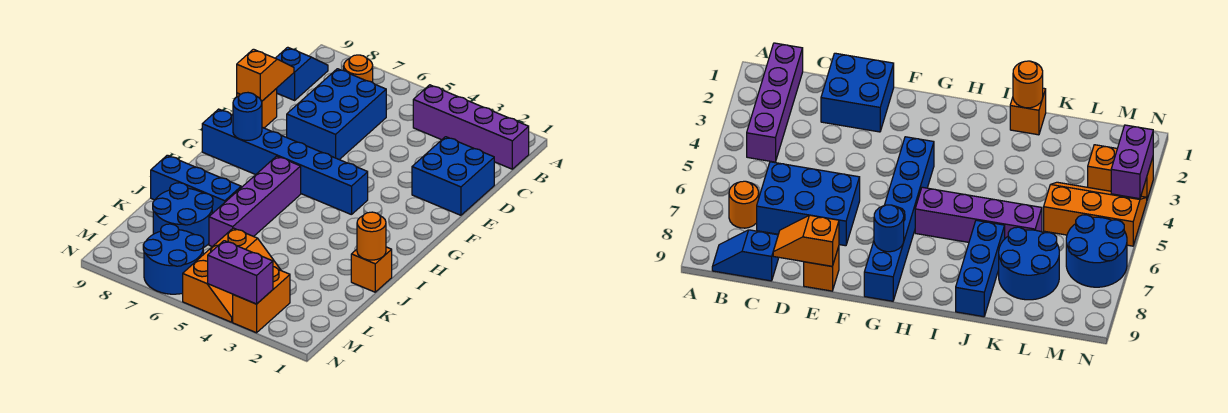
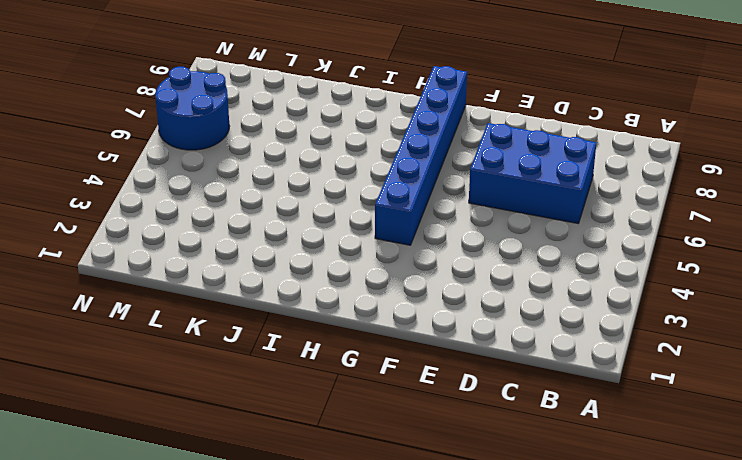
none -> purple 1x4 brick [413,85,529,169]
none -> orange 1x1 round brick [344,55,373,82]
none -> blue 1x2 slope [276,47,328,100]

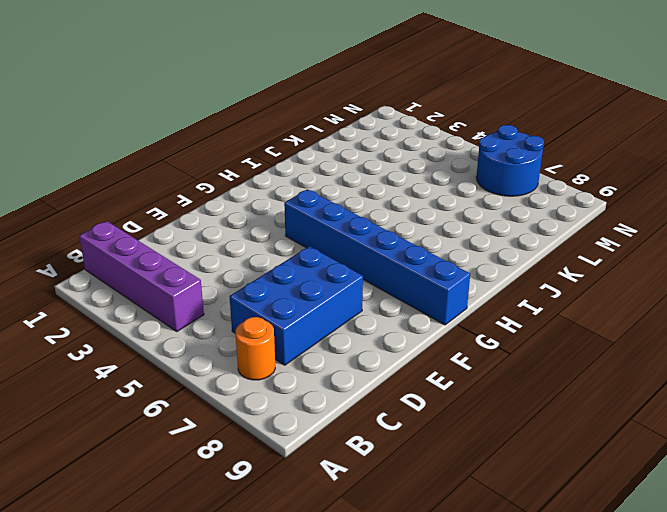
none -> blue 1x2 slope [276,47,328,100]
none -> blue 2x2 brick [412,137,494,215]
none -> orange 1x1 brick [237,89,277,128]

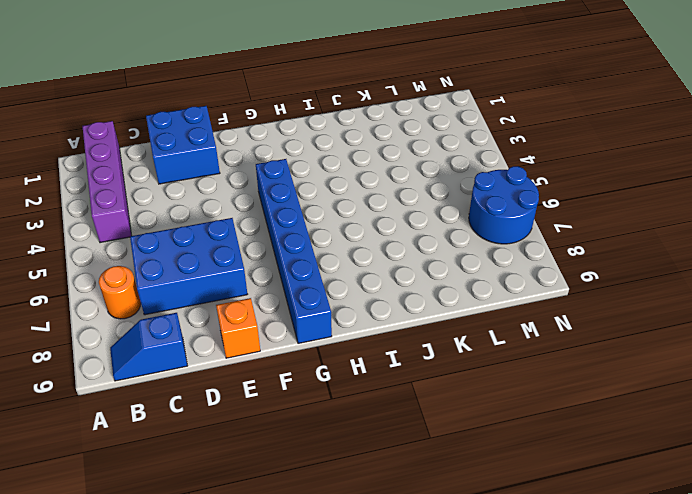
none -> purple 1x4 brick [209,156,301,247]
none -> orange 1x1 brick [351,247,392,292]
none -> blue 1x3 brick [151,155,241,214]

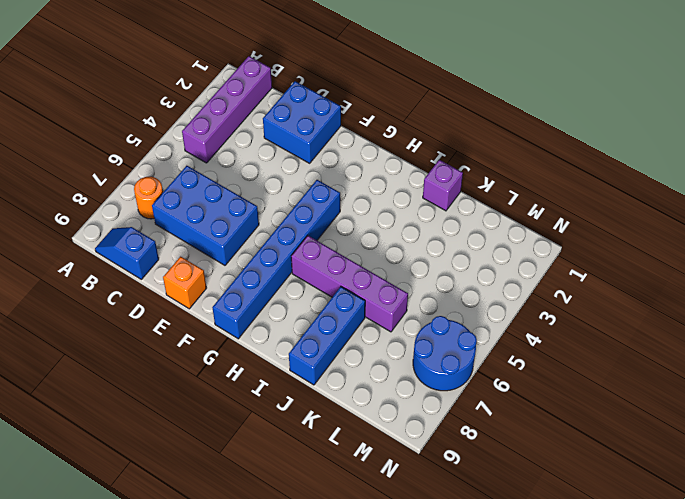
purple 1x1 brick [423,160,463,211] -> orange 1x1 brick [351,247,392,292]
none -> blue 2x2 round brick [153,183,213,248]
none -> orange 2x3 slope [183,228,281,322]
none -> orange 1x2 brick [233,267,290,333]

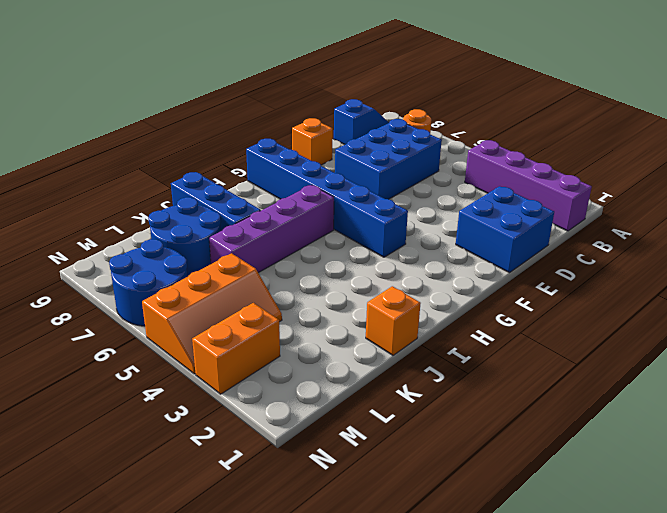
none -> orange 1x2 slope [237,49,294,101]
none -> blue 1x1 round brick [233,93,262,140]
none -> orange 1x1 round brick [357,212,386,260]

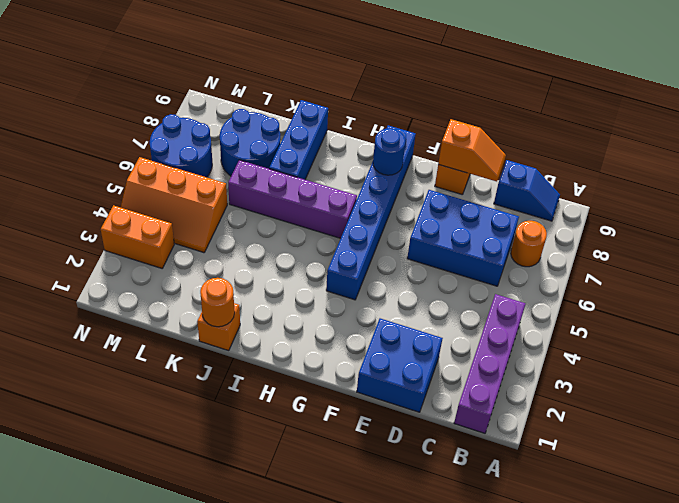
none -> purple 1x2 brick [208,241,273,304]

